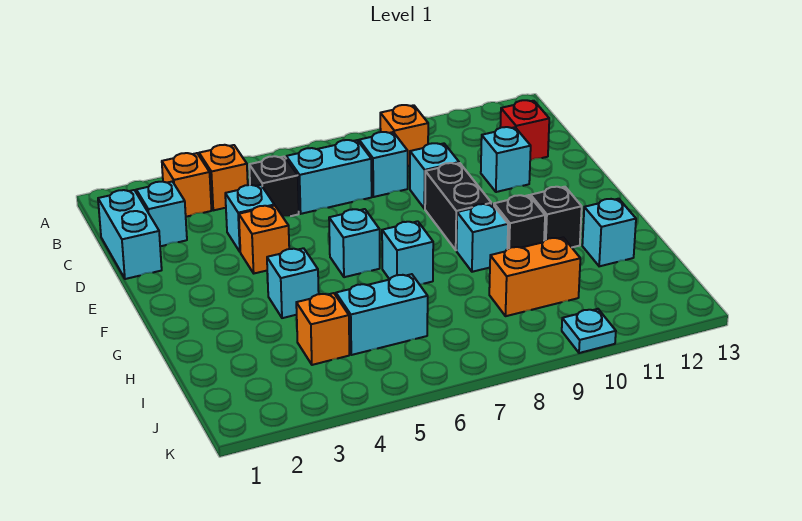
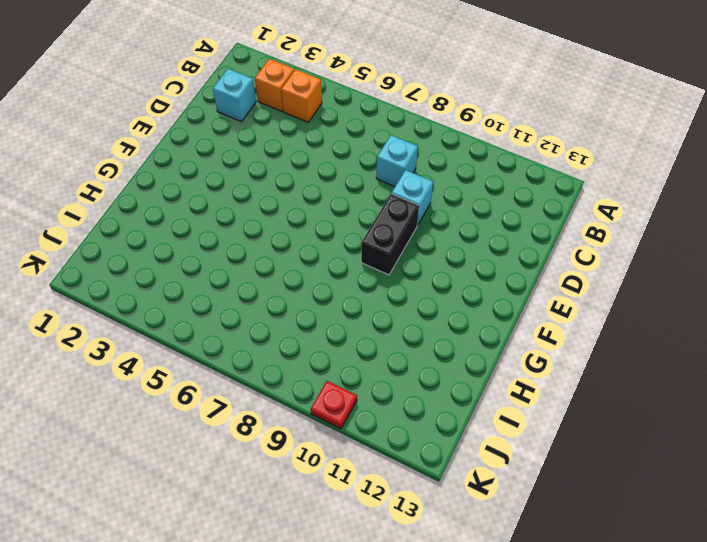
red 1x1 plate [311,381,357,429] -> cyan 1x1 plate [562,309,616,353]
none -> orange 1x1 brick [380,105,428,166]
none -> cyan 1x2 brick [98,190,162,279]
none -> black 1x1 brick [249,156,299,217]

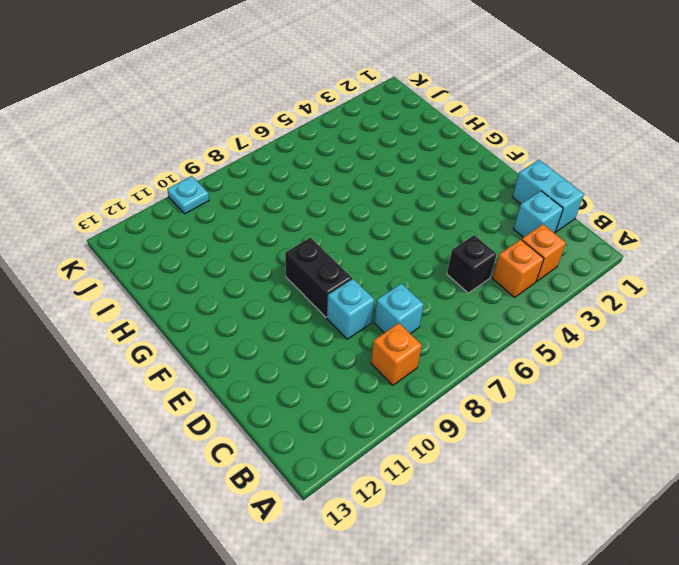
none -> cyan 1x2 brick [286,140,372,214]
none -> red 1x1 brick [500,100,549,161]
none -> cyan 1x1 brick [225,185,274,252]

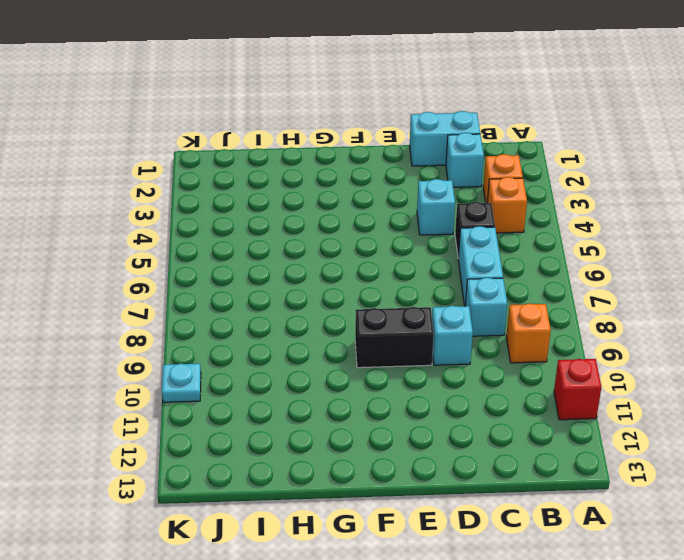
red 1x1 brick [554,359,601,420] -> red 1x1 brick moved to [500,100,549,161]
none -> cyan 1x1 brick [481,127,531,192]
none -> orange 1x1 brick [239,206,289,273]
none -> cyan 1x1 brick [329,209,380,277]

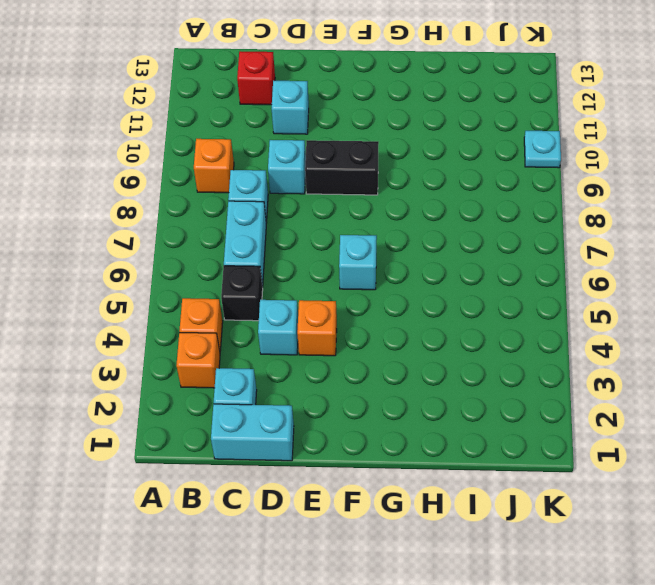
none -> cyan 1x1 brick [267,248,319,318]
none -> cyan 1x1 brick [382,221,433,284]
none -> cyan 1x1 brick [457,204,508,272]

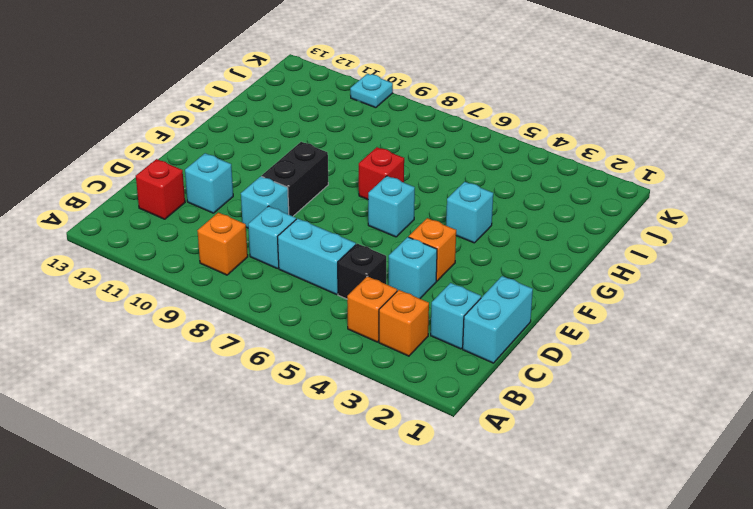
red 1x1 brick [359,147,404,199] -> cyan 1x1 brick [382,221,433,284]
none -> cyan 1x1 brick [457,204,508,272]
none -> black 1x1 brick [494,195,545,249]
none -> black 1x1 brick [531,187,582,247]

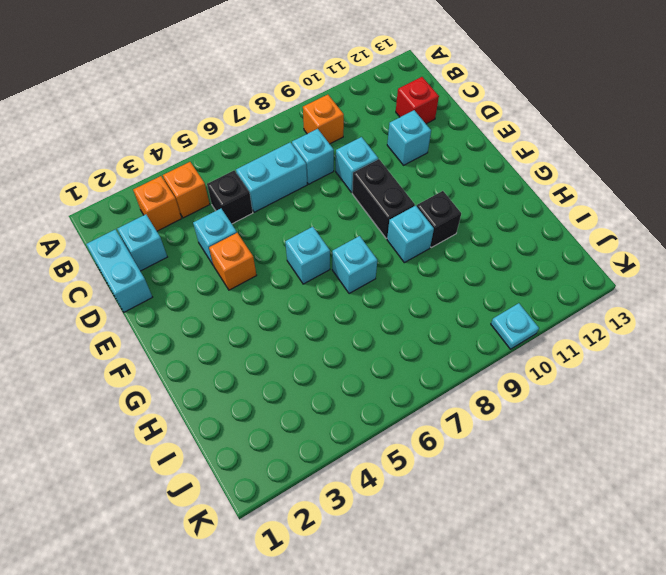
none -> cyan 1x1 brick [267,248,319,318]
none -> black 1x1 brick [531,187,582,247]
none -> cyan 1x1 brick [582,199,636,266]

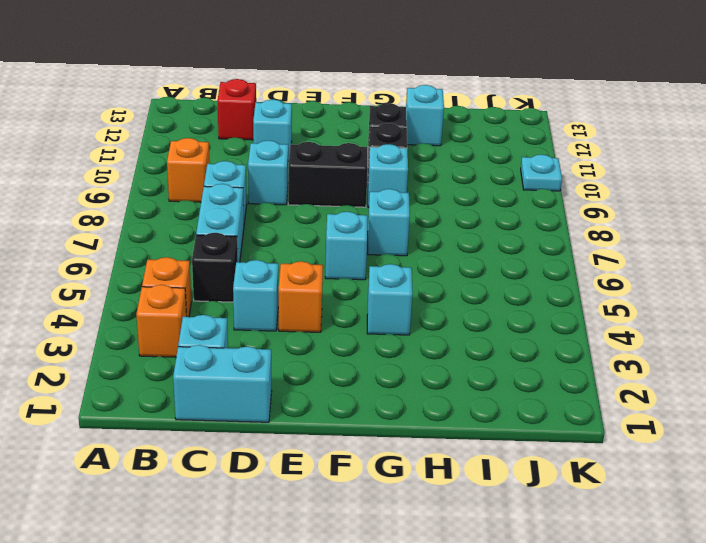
none -> orange 1x1 brick [296,293,349,365]
none -> cyan 1x2 brick [336,274,428,355]
none -> orange 1x2 brick [489,238,580,316]

